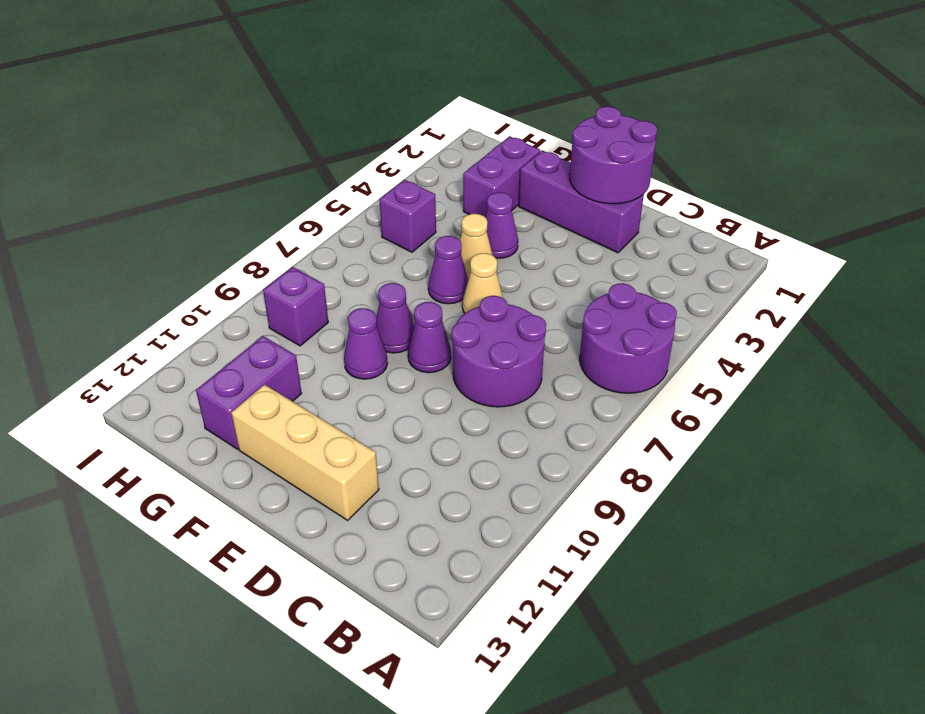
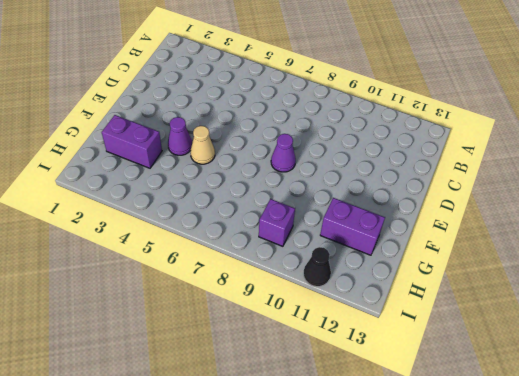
black 1x1 cone [303,247,331,287] -> none
none -> purple 2x2 round brick [580,283,677,393]
none -> purple 2x2 round brick [451,296,546,407]
none -> purple 1x3 brick [519,150,644,253]

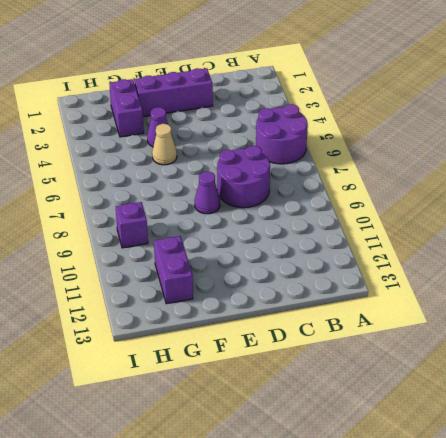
none -> tan 1x3 brick [231,385,379,520]
none -> tan 1x1 cone [462,253,503,313]
none -> purple 1x1 cone [428,236,468,304]

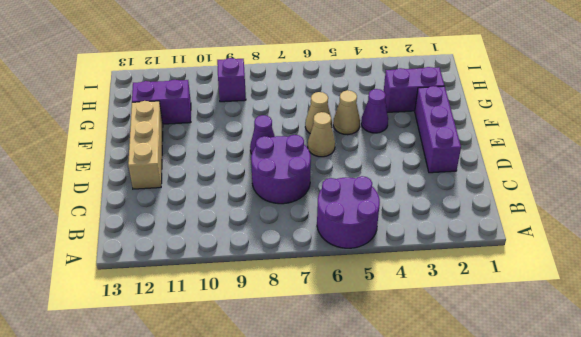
tan 1x1 cone [305,92,332,133] -> purple 1x1 cone [428,236,468,304]
none -> purple 1x1 cone [376,283,414,353]
none -> purple 1x1 cone [344,308,388,379]
none -> purple 1x1 brick [379,180,436,252]

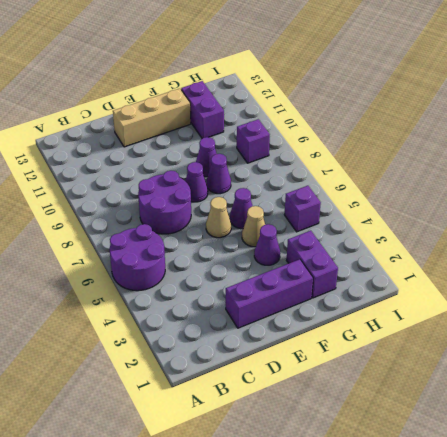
none -> purple 2x2 round brick [570,106,657,204]

